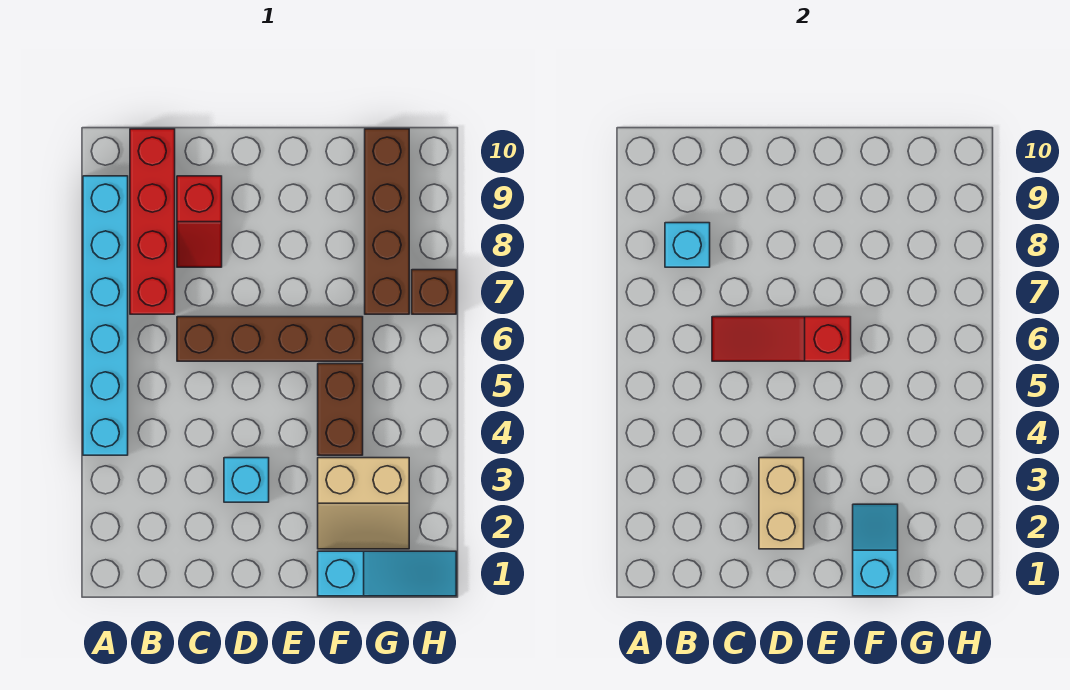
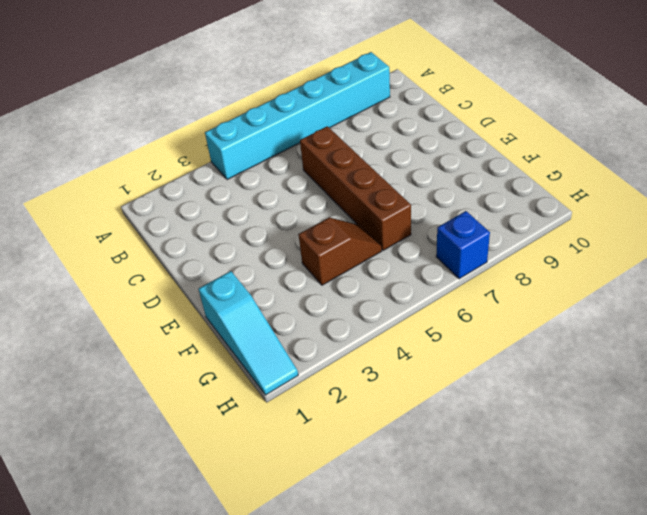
brown 1x2 slope [299,217,382,285] -> brown 1x2 brick [318,364,363,455]
blue 1x1 brick [436,211,490,279] -> brown 1x1 brick [412,270,456,314]
none -> red 1x4 brick [130,129,175,314]
none -> red 1x2 slope [177,176,222,267]
none -> cyan 1x1 brick [224,458,269,502]

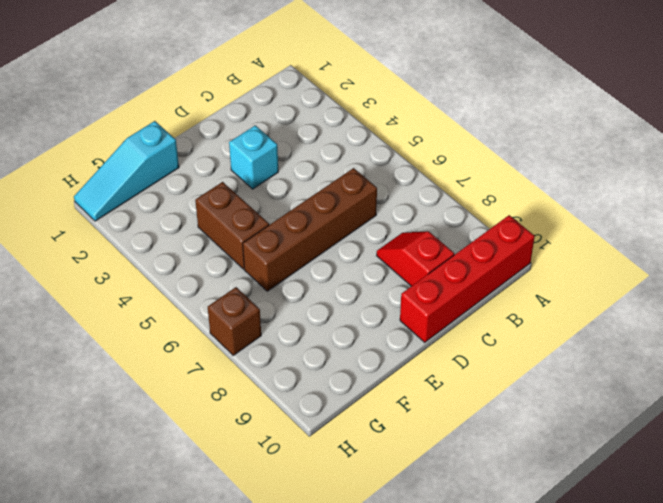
red 1x4 brick [400,215,535,342] -> red 1x4 brick turned to [130,129,175,314]
none -> cyan 1x6 brick [83,176,128,455]
none -> tan 2x2 slope [318,458,409,549]
none -> brown 1x4 brick [365,129,409,314]

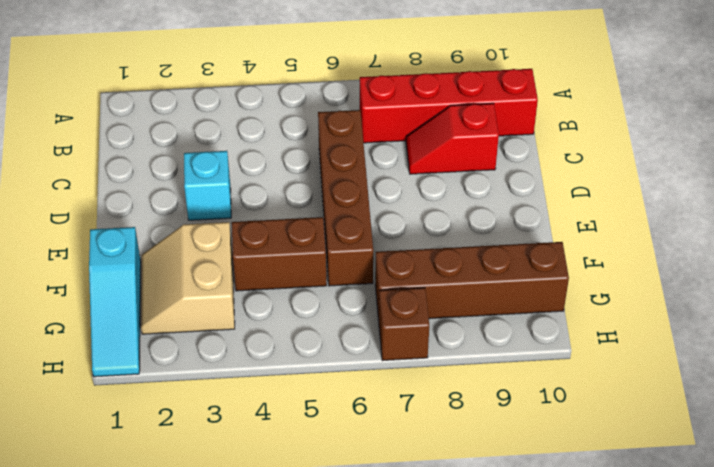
none -> cyan 1x6 brick [83,176,128,455]
none -> cyan 1x1 brick [665,223,710,267]
none -> red 1x3 slope [712,317,851,361]

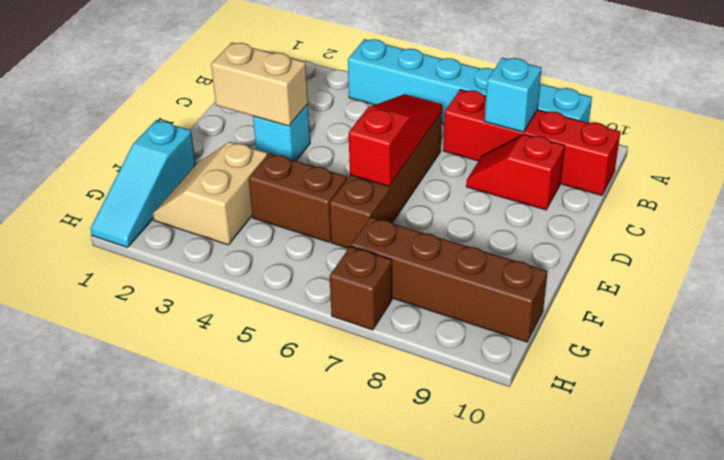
none -> cyan 1x2 slope [853,504,898,596]

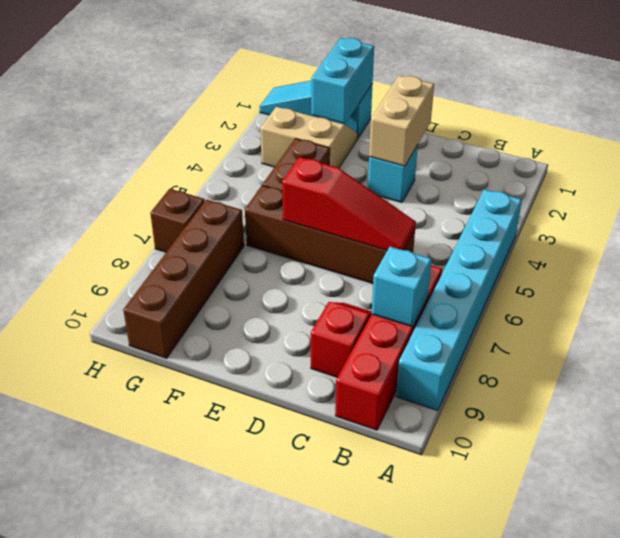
cyan 1x2 brick [311,38,374,124] -> cyan 1x2 slope [853,504,898,596]

